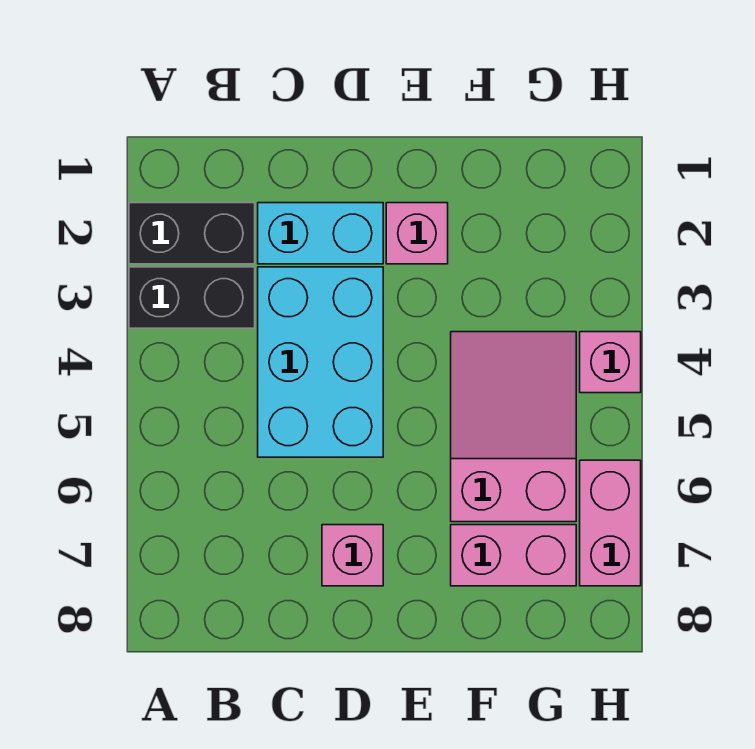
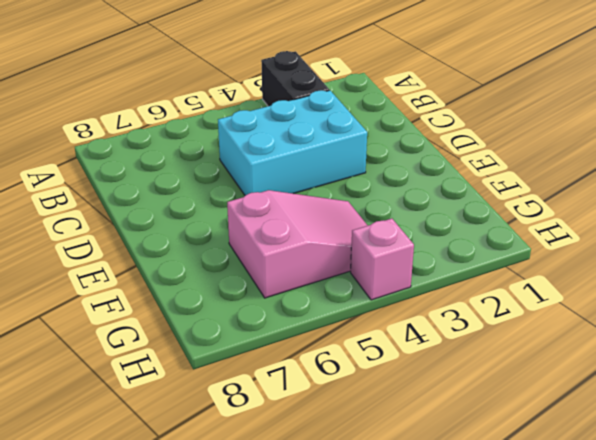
none -> black 1x2 brick [129,203,255,264]
none -> cyan 1x2 brick [258,203,383,264]

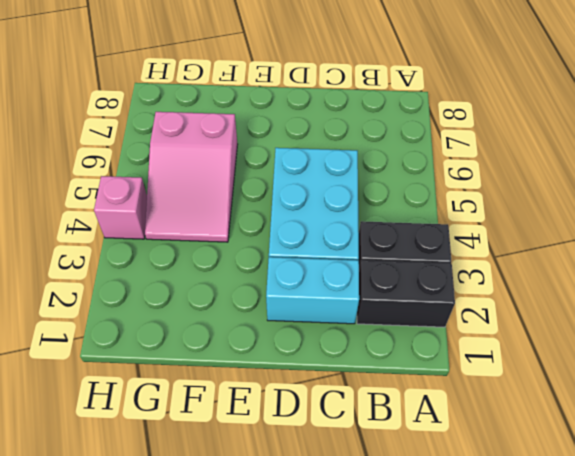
none -> pink 1x1 brick [322,525,383,586]
none -> pink 1x1 brick [386,203,448,264]

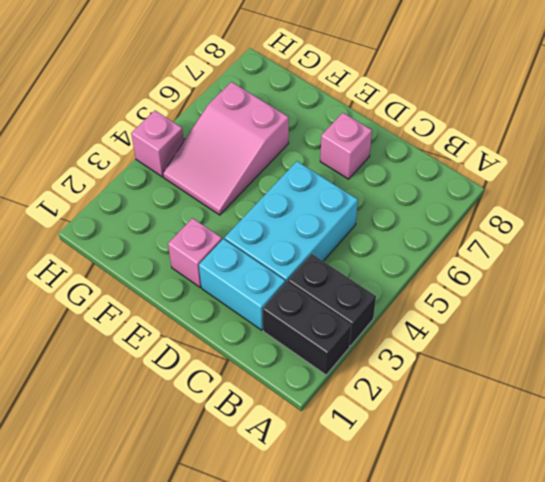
none -> pink 1x2 brick [451,525,576,586]
none -> pink 1x2 brick [580,460,641,586]

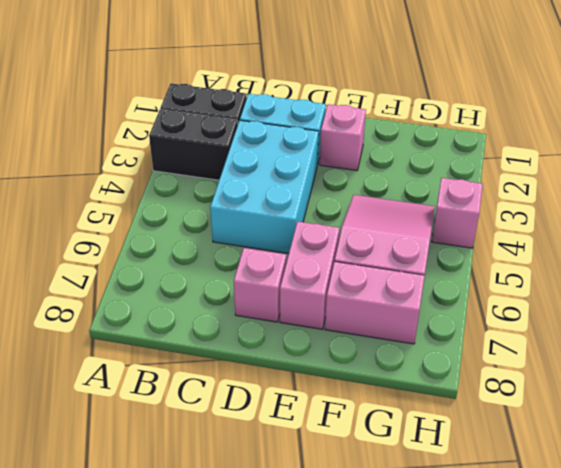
pink 1x2 brick [280,221,339,329] -> pink 1x2 brick moved to [580,460,641,586]

